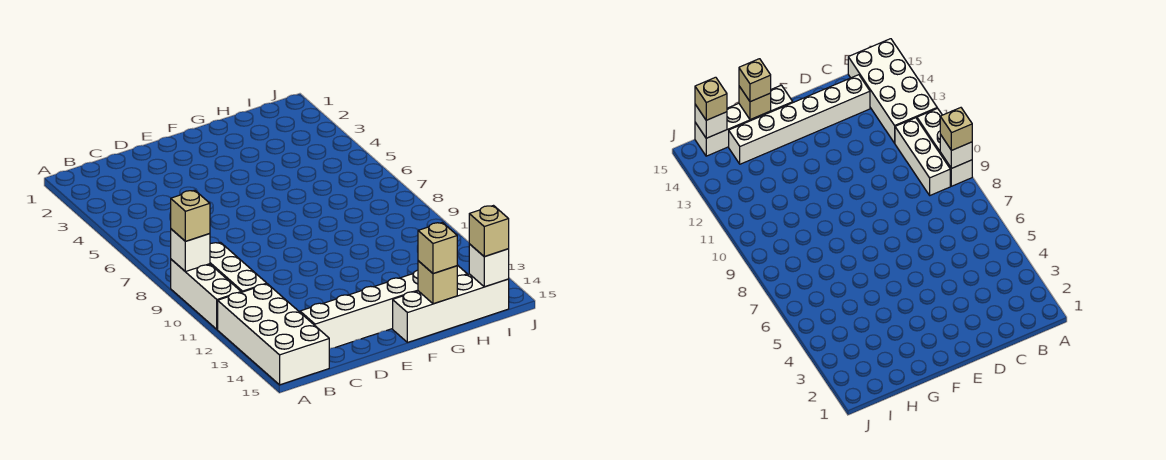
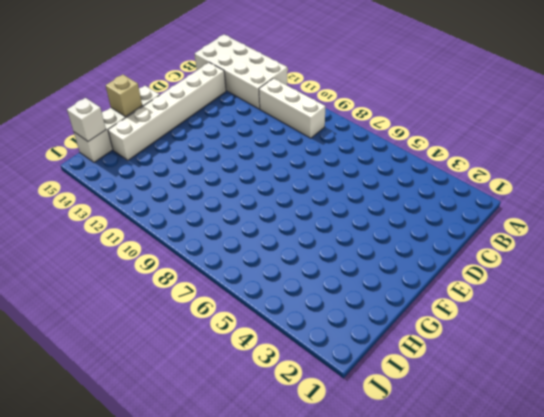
none -> white 1x3 brick [171,259,241,329]
none -> white 1x1 brick [171,229,210,272]

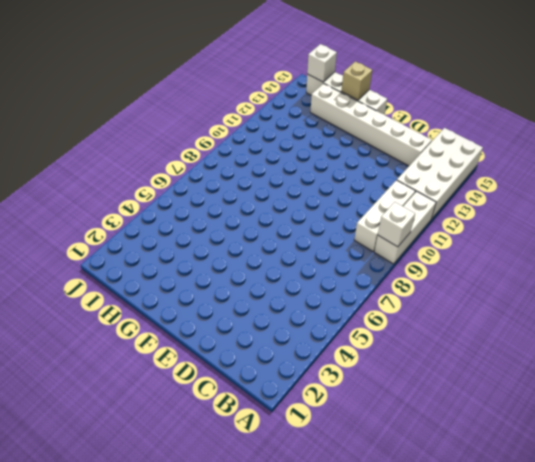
none -> tan 1x1 brick [171,190,210,241]
none -> tan 1x1 brick [418,222,457,274]

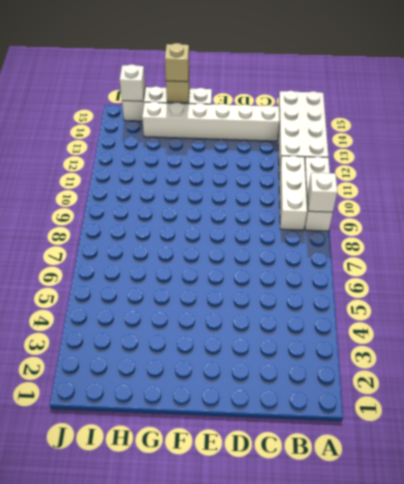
none -> tan 1x1 brick [171,190,210,241]
none -> tan 1x1 brick [469,206,509,257]

